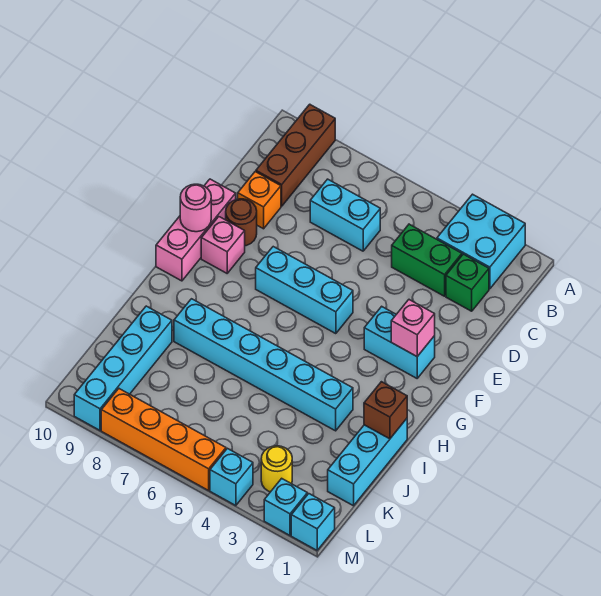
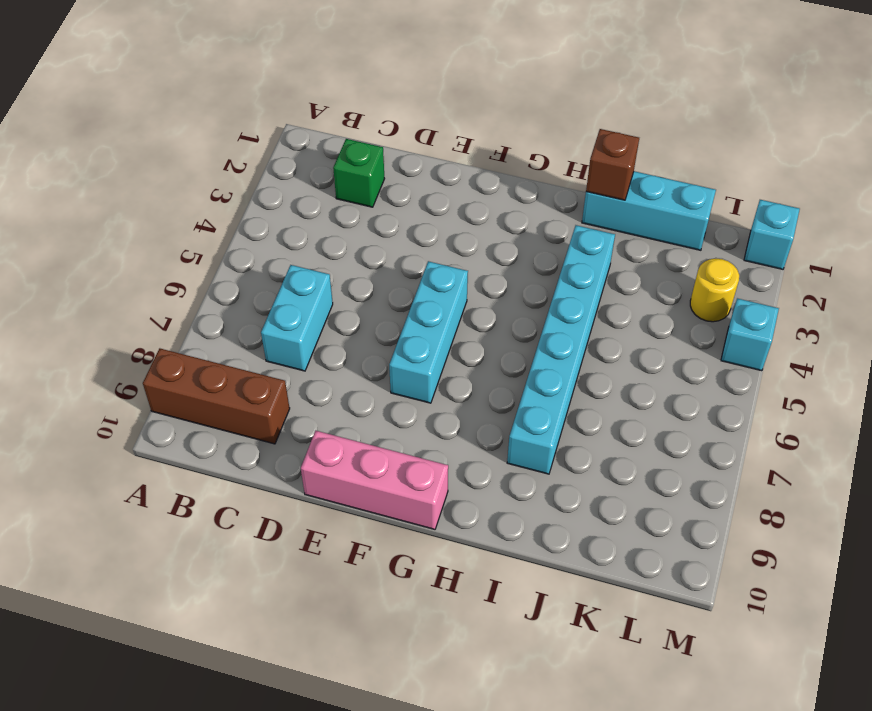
none -> cyan 2x2 brick [437,194,525,289]
none -> green 1x2 brick [392,224,462,296]
none -> orange 1x1 brick [238,172,281,229]

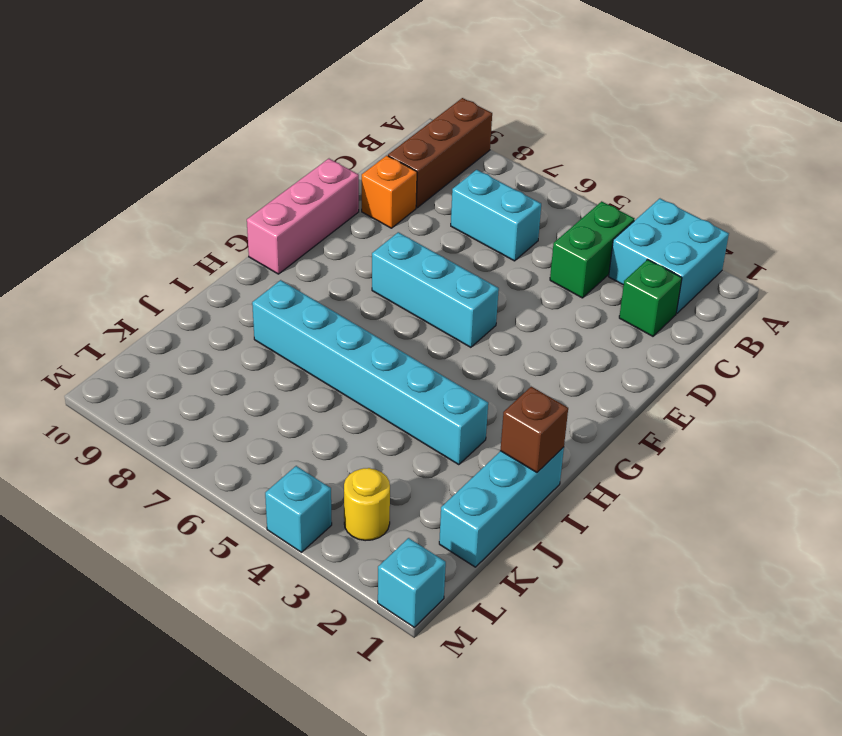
green 1x2 brick [550,201,634,298] -> green 1x2 brick turned to [392,224,462,296]
none -> brown 1x1 round brick [226,199,257,246]
none -> cyan 1x2 brick [364,306,435,378]
none -> pink 1x1 brick [201,217,245,273]

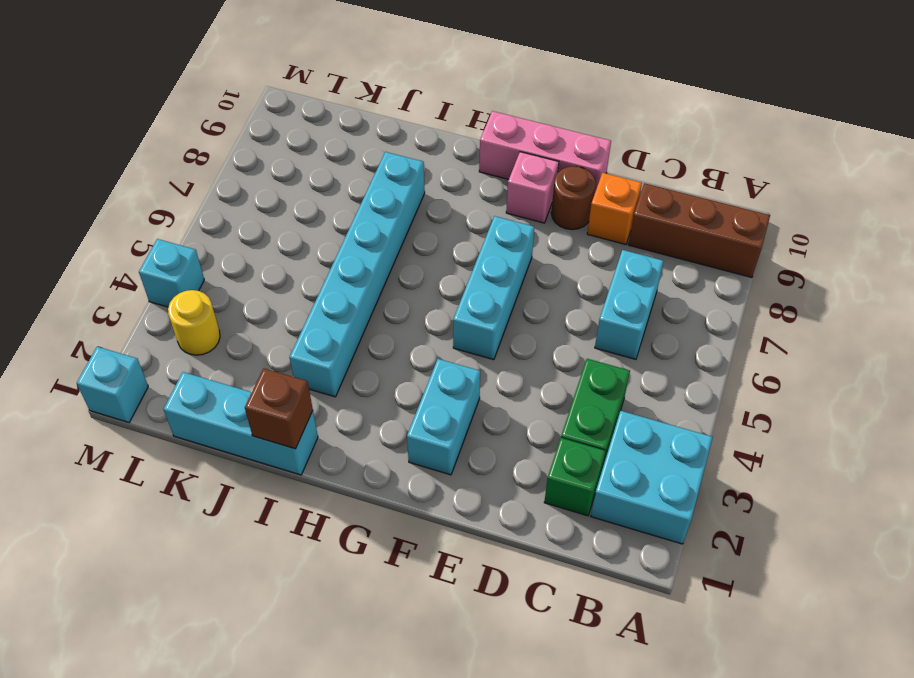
none -> cyan 1x4 brick [74,306,172,430]
none -> cyan 1x1 brick [264,478,307,535]
none -> orange 1x4 brick [101,389,226,490]

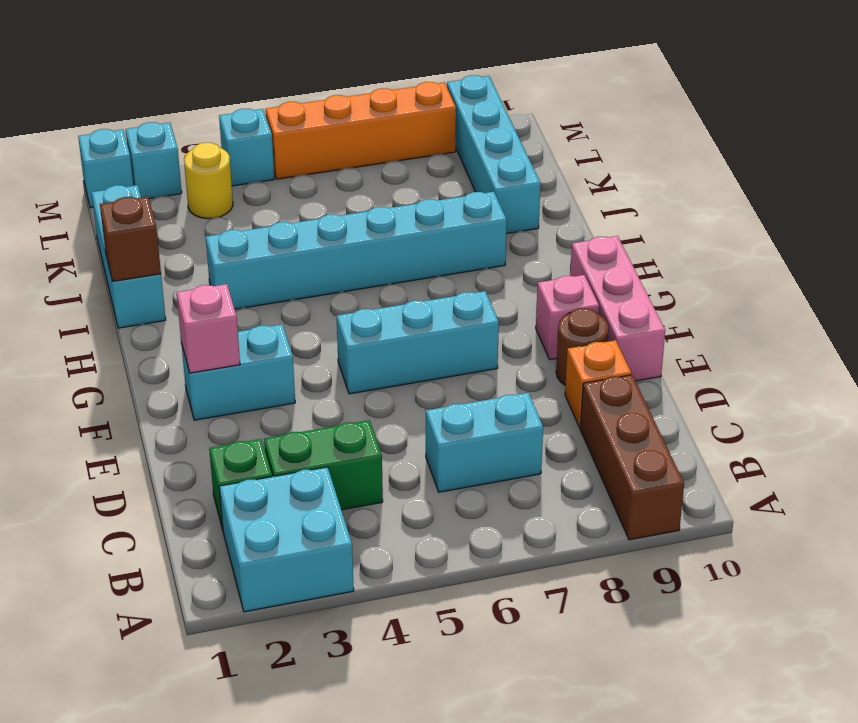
none -> pink 1x1 round brick [180,184,211,232]

